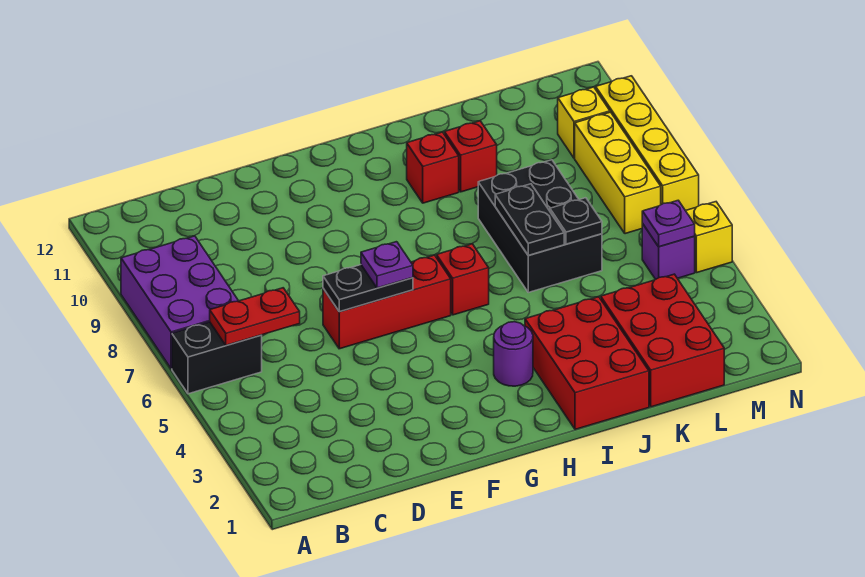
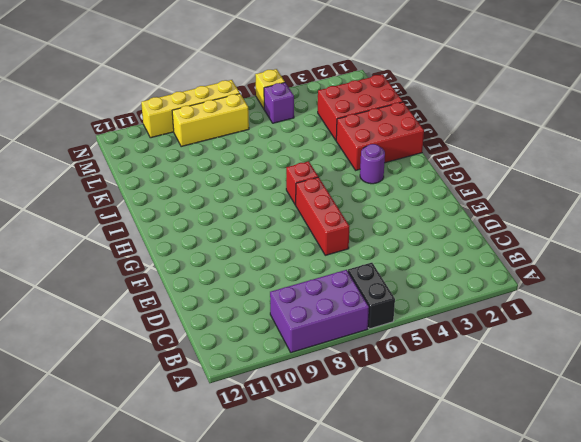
none -> red 1x1 brick [407,132,459,203]
none -> black 2x3 brick [478,160,602,292]
none -> red 1x1 brick [444,121,497,192]

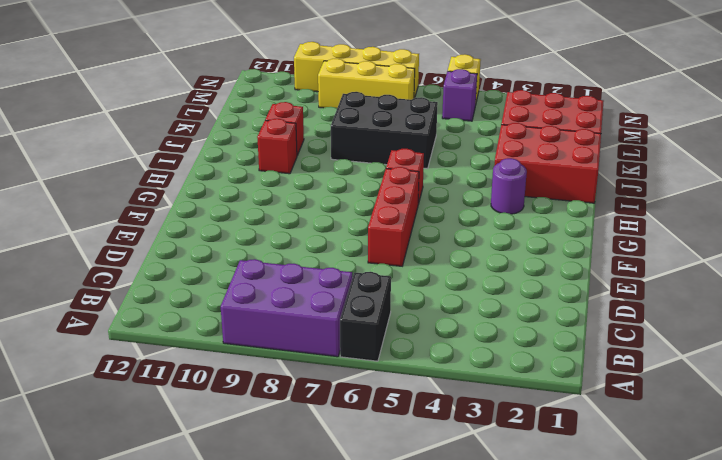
none -> yellow 1x1 brick [558,87,610,158]
none -> red 1x2 plate [210,288,300,345]
none -> black 1x2 plate [323,265,413,312]

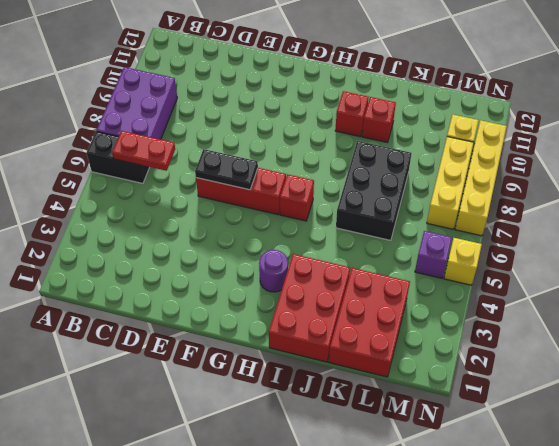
none -> black 1x2 plate [495,184,564,255]
none -> black 1x1 plate [550,198,602,244]
none -> purple 1x1 plate [642,200,695,247]

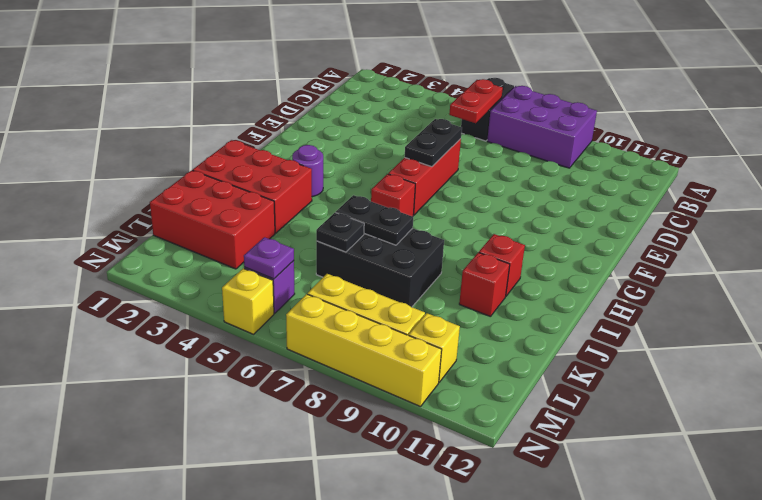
none -> purple 1x1 plate [361,242,413,288]

